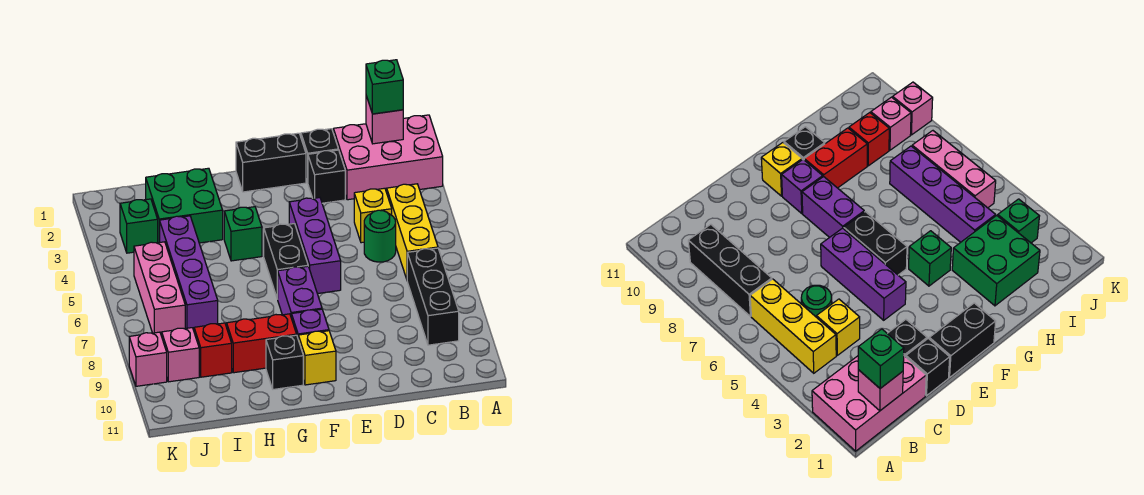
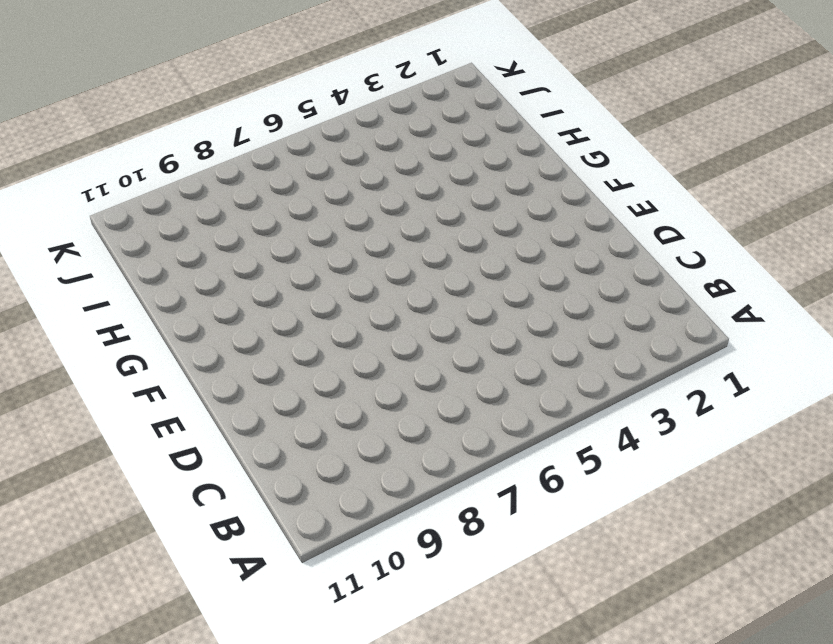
none -> pink 2x3 brick [333,115,443,200]
none -> yellow 1x3 brick [387,184,438,279]
none -> black 1x3 brick [407,248,459,345]

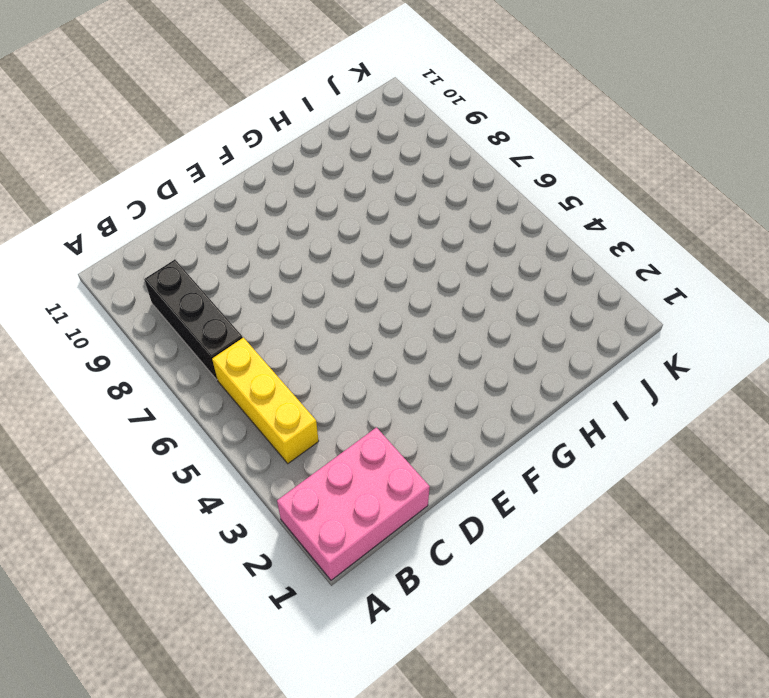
none -> yellow 1x1 brick [354,188,392,243]
none -> green 1x1 round brick [364,210,396,262]
none -> black 1x1 brick [301,129,338,182]

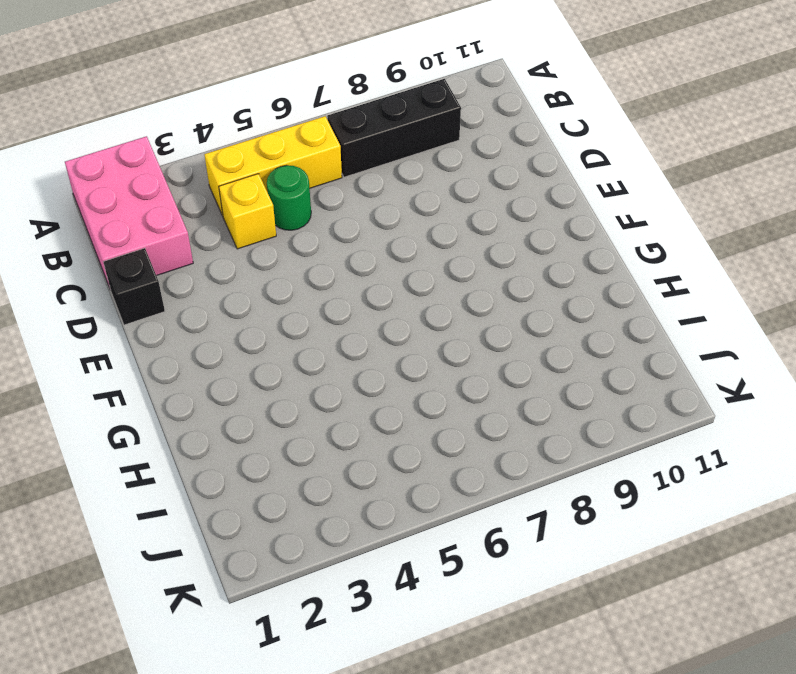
none -> black 1x1 brick [308,150,345,203]
none -> black 1x2 brick [236,133,306,192]
none -> purple 1x3 brick [289,198,341,294]

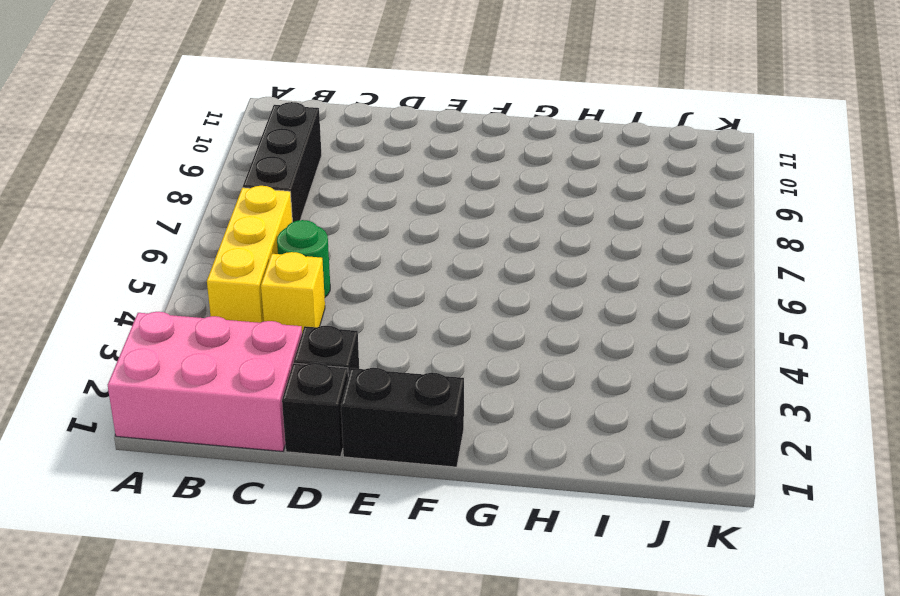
none -> purple 1x3 brick [289,198,341,294]
none -> black 1x2 brick [264,224,308,299]
none -> purple 1x2 brick [278,266,322,318]

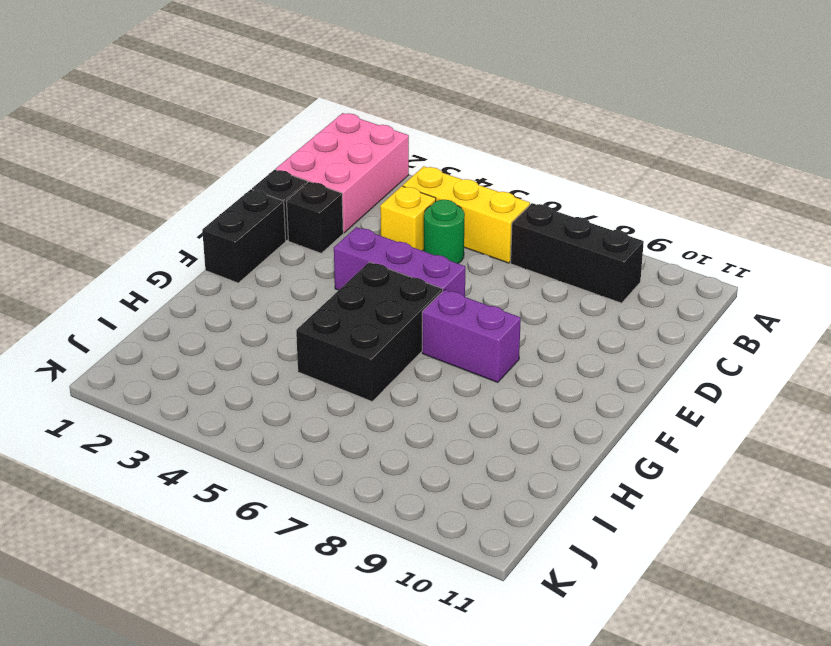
black 2x3 brick [296,262,443,401] -> black 1x2 brick [264,224,308,299]
none -> purple 1x1 brick [292,309,329,337]
none -> yellow 1x1 brick [298,331,336,385]
none -> green 1x1 brick [224,207,262,261]

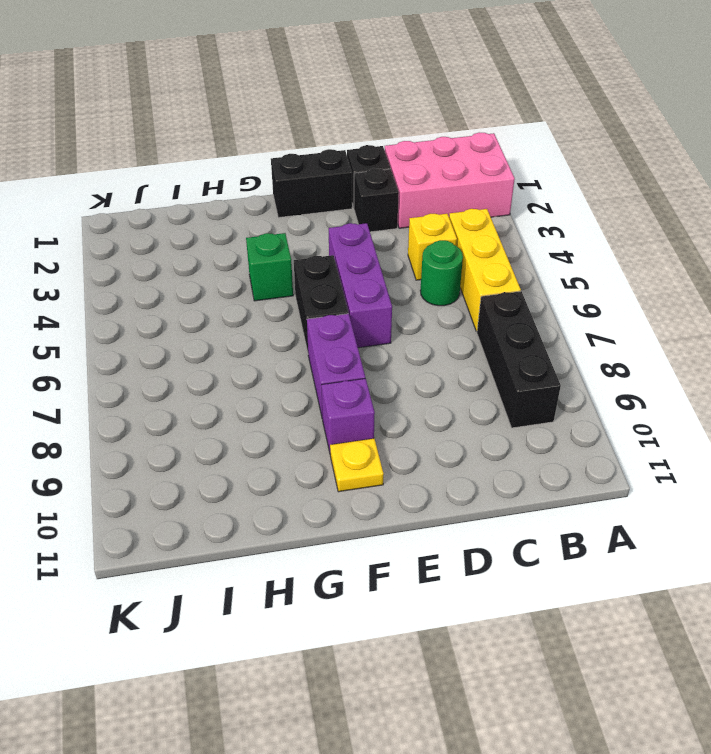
yellow 1x1 plate [330,438,384,492] -> yellow 1x1 brick [298,331,336,385]
none -> red 1x2 brick [227,314,297,373]
none -> black 1x1 brick [266,335,303,389]
none -> green 2x2 brick [146,168,223,243]

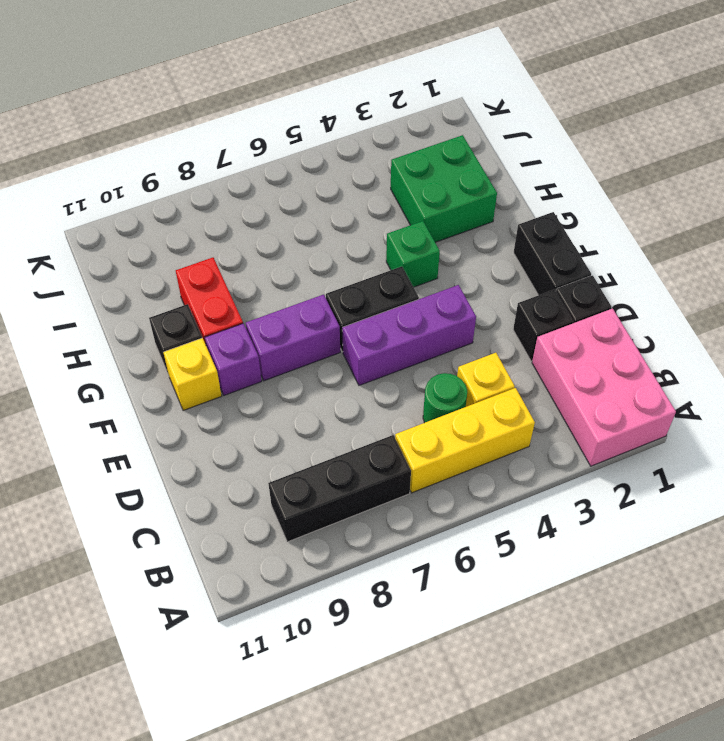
none -> purple 1x4 brick [160,216,218,330]
none -> red 1x1 brick [194,323,232,377]
none -> green 1x1 brick [120,199,158,253]

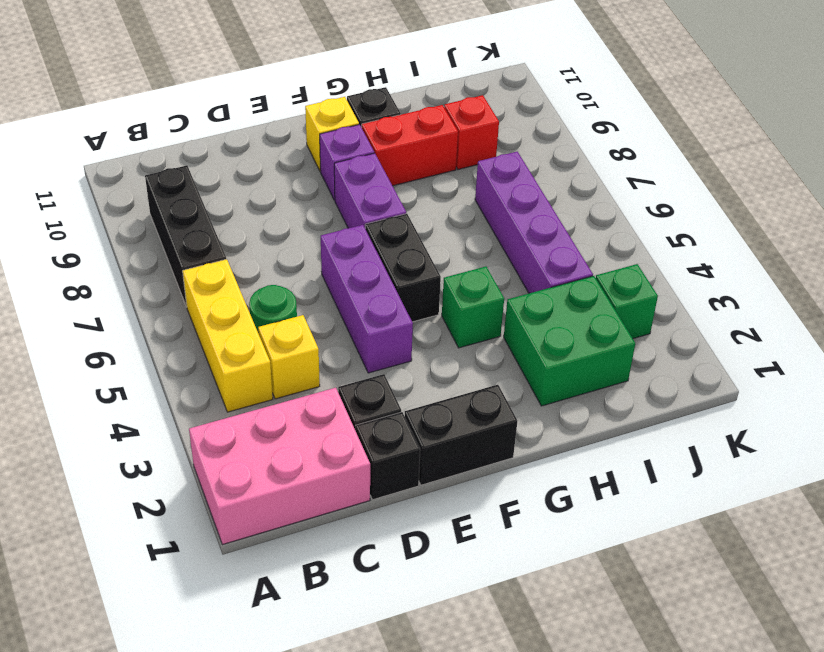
none -> pink 1x3 brick [134,242,185,336]
none -> pink 1x1 brick [162,328,199,382]
none -> pink 1x1 brick [129,332,167,386]

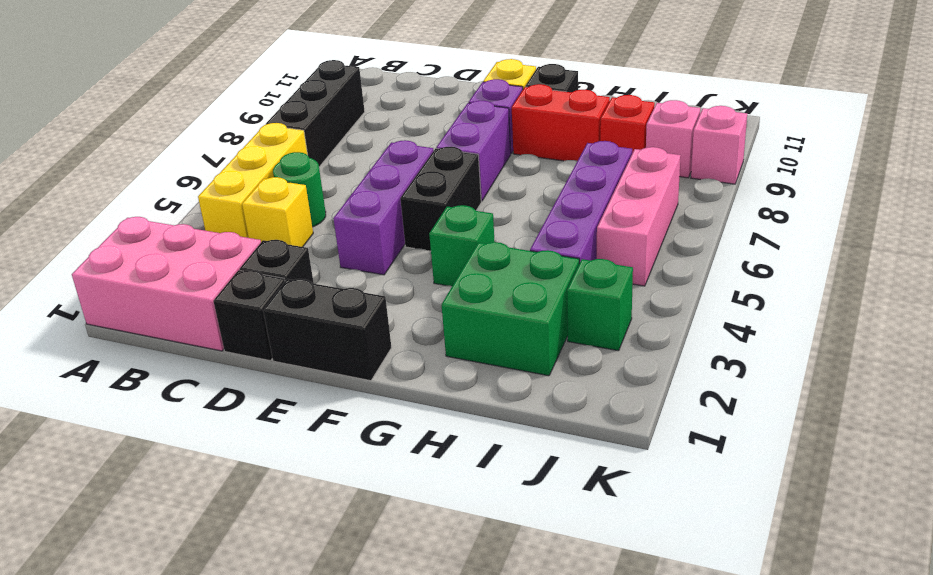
none -> pink 1x1 brick [366,96,403,144]
none -> green 1x1 brick [366,60,403,114]

